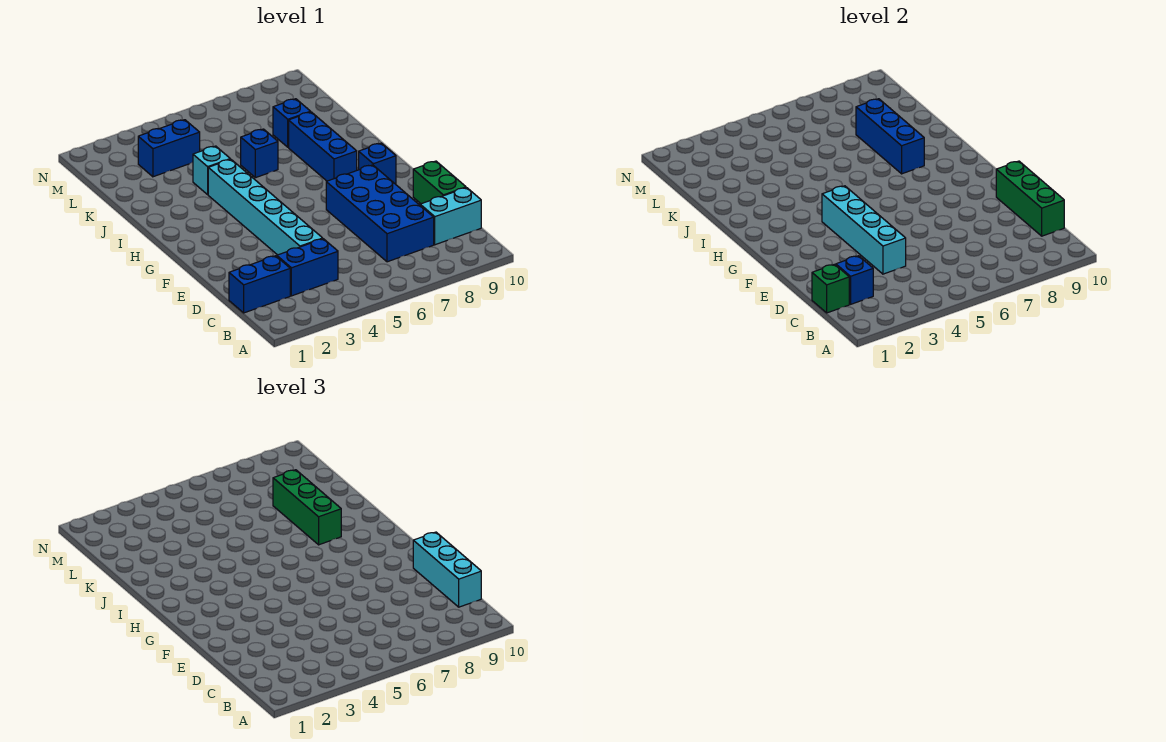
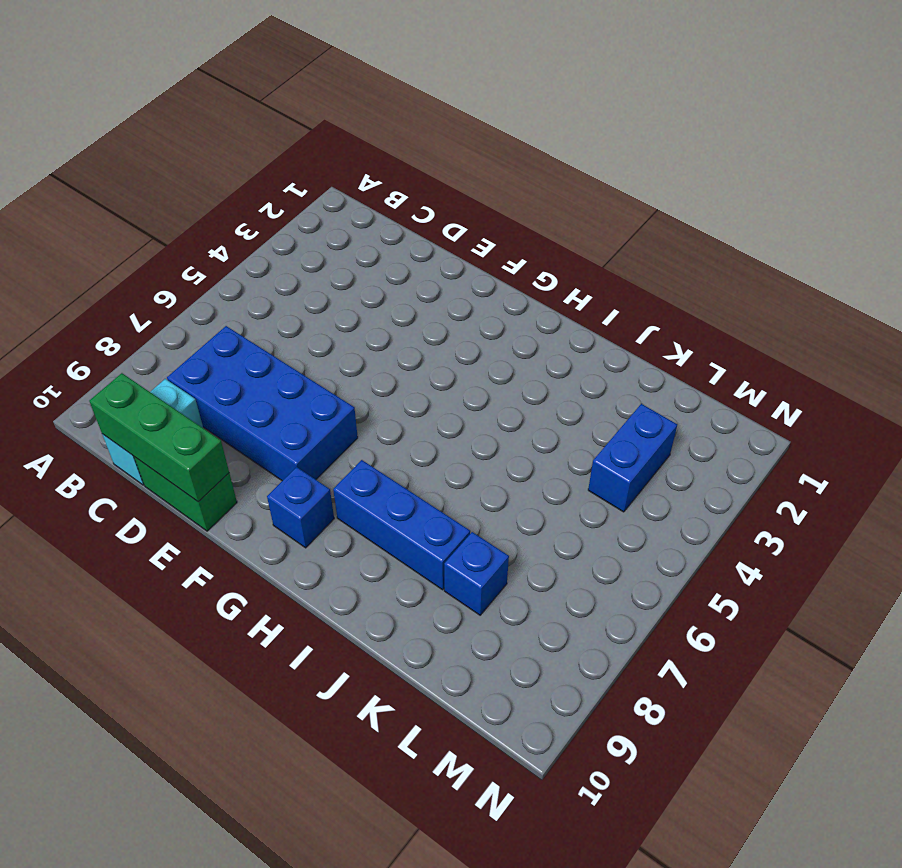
none -> blue 1x2 brick [229,256,290,313]
none -> blue 1x2 brick [277,239,338,296]
none -> cyan 1x6 brick [208,159,323,255]

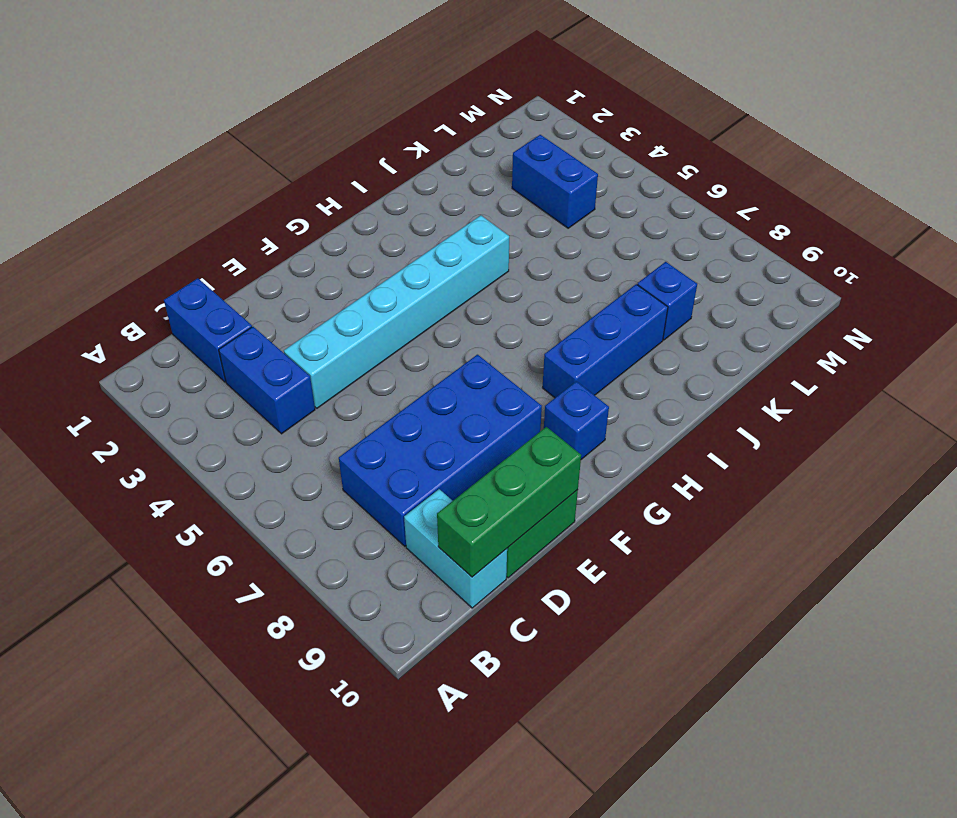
none -> cyan 1x1 brick [193,146,230,194]
none -> blue 1x1 brick [241,129,278,178]
none -> green 1x1 brick [812,264,849,313]

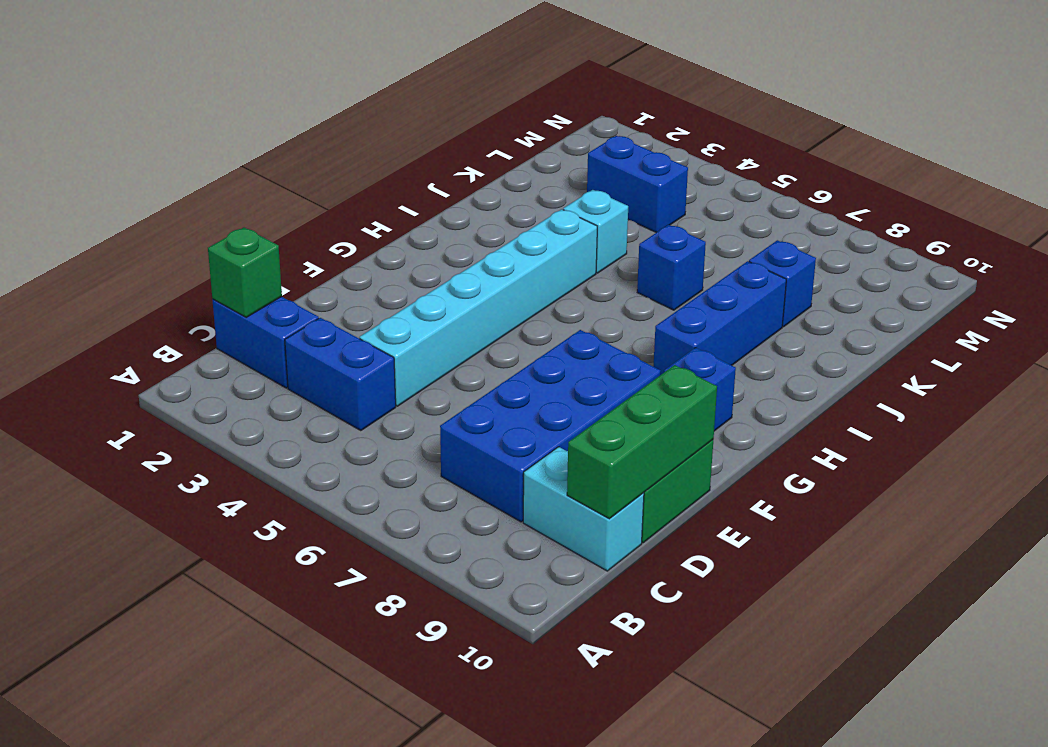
none -> blue 1x1 brick [836,256,873,304]
none -> cyan 1x4 brick [822,186,906,274]
none -> blue 1x3 brick [856,99,924,174]

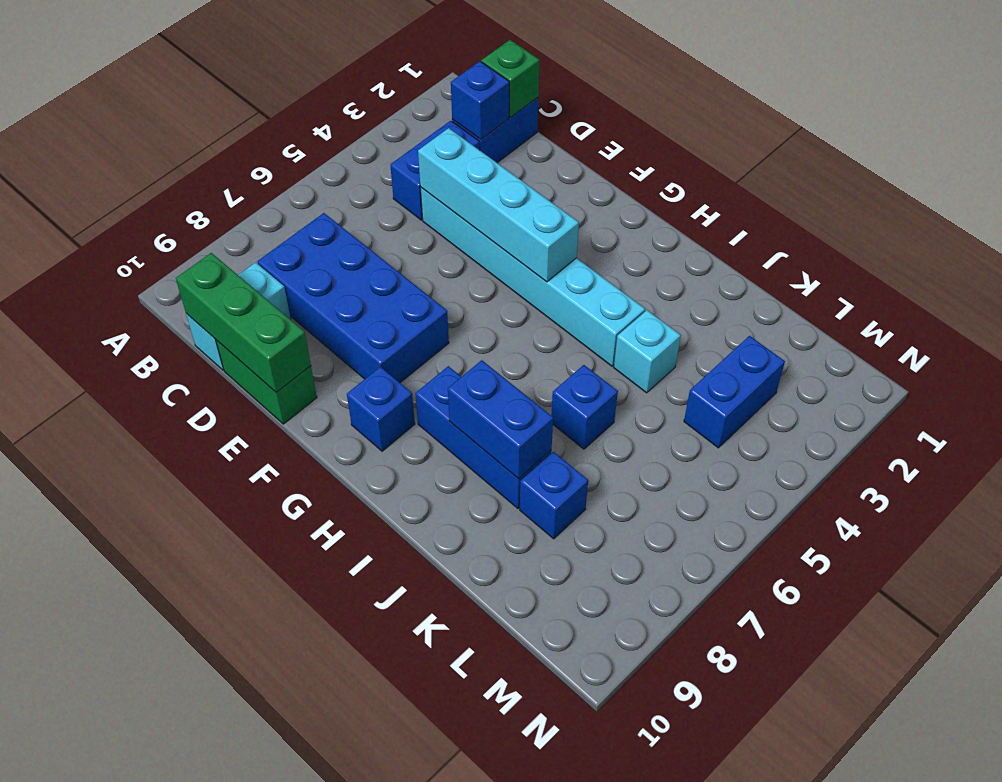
blue 1x2 brick [448,360,553,479] -> blue 1x3 brick [856,99,924,174]
none -> cyan 1x3 brick [413,532,481,607]
none -> green 1x3 brick [273,470,341,545]

